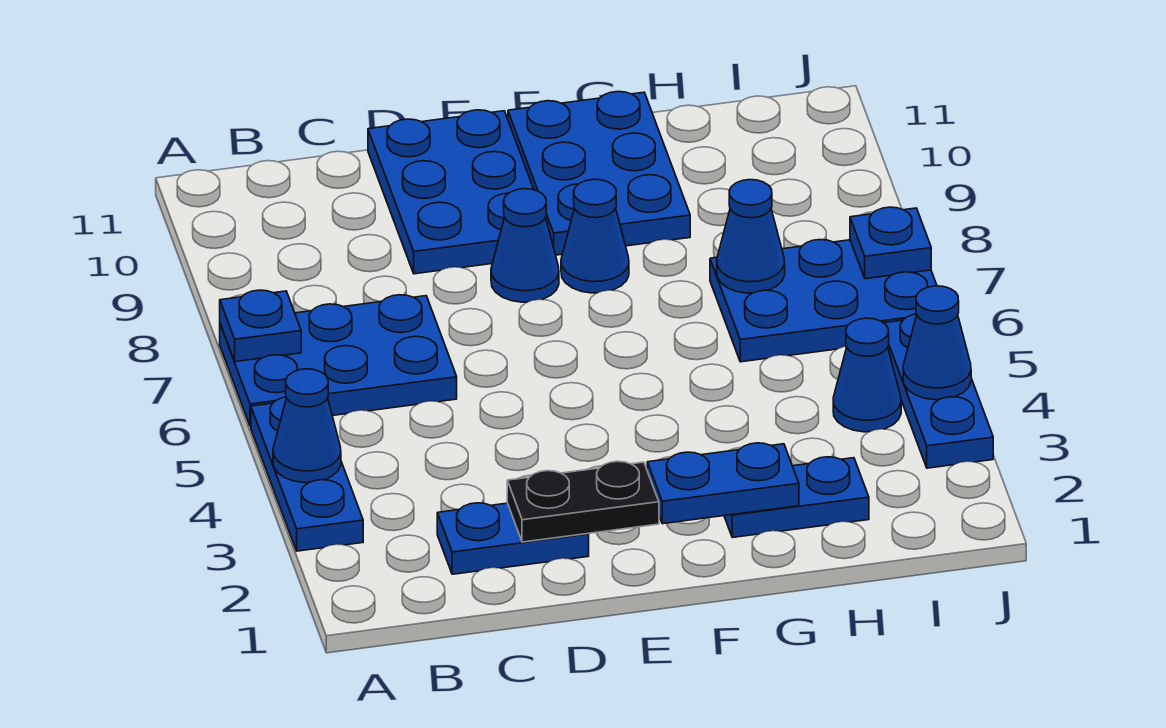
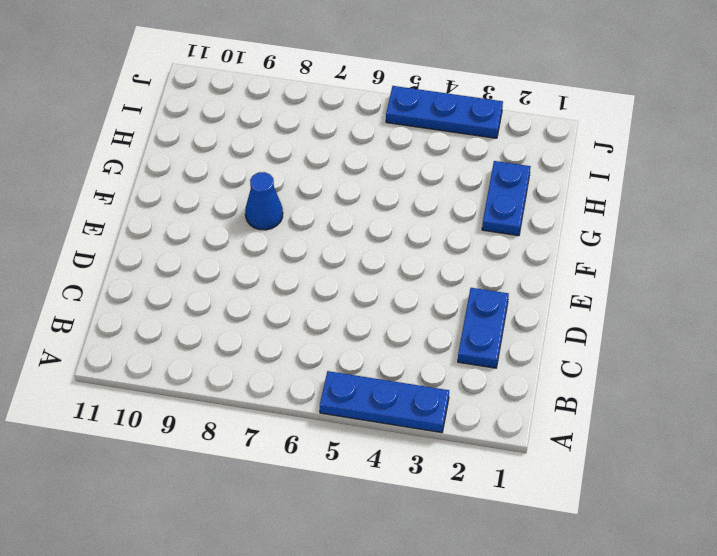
none -> blue 2x3 plate [220,295,457,426]
none -> blue 2x3 plate [368,110,534,274]
none -> blue 1x1 cone [491,189,559,302]

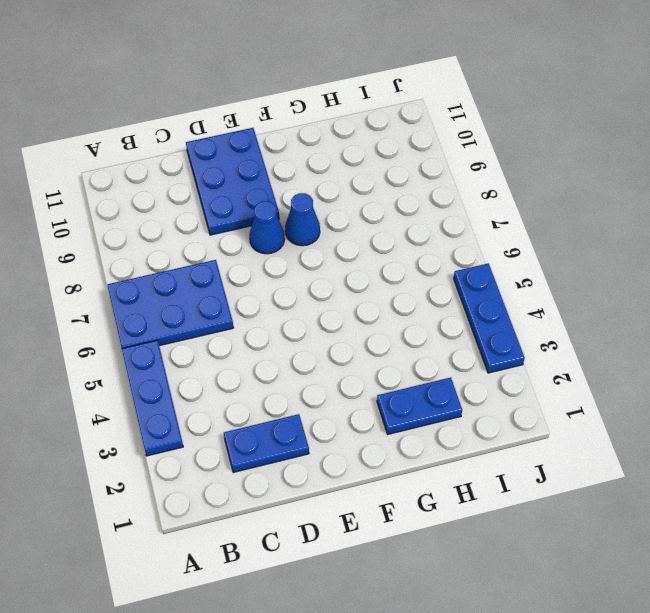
none -> blue 2x3 plate [508,91,690,255]
none -> blue 2x3 plate [710,240,937,362]
none -> blue 1x1 cone [833,318,901,432]

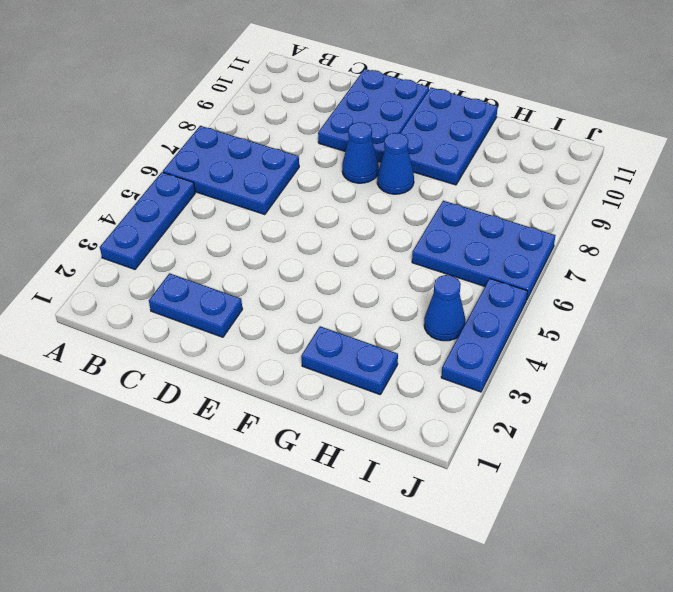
none -> blue 1x1 cone [273,369,341,483]
none -> blue 1x1 plate [220,290,301,362]
none -> black 1x2 plate [507,461,659,542]

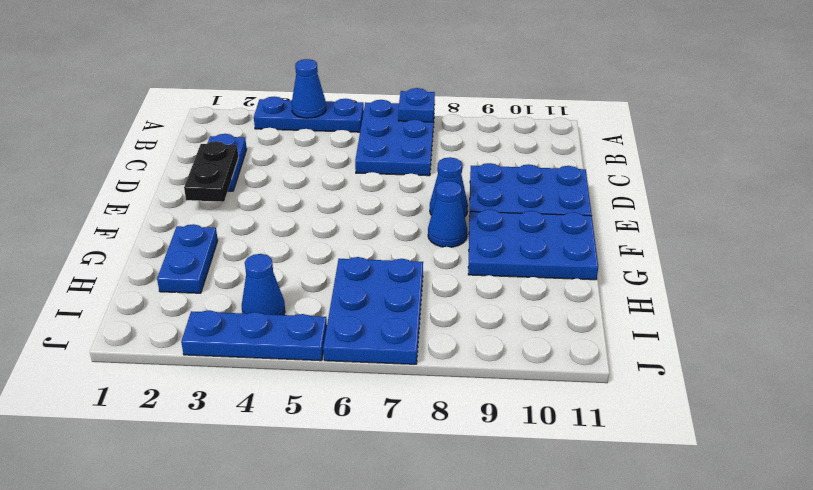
none -> blue 1x2 plate [647,443,799,524]
none -> blue 1x1 cone [717,180,785,293]
none -> blue 1x1 cone [903,286,971,400]

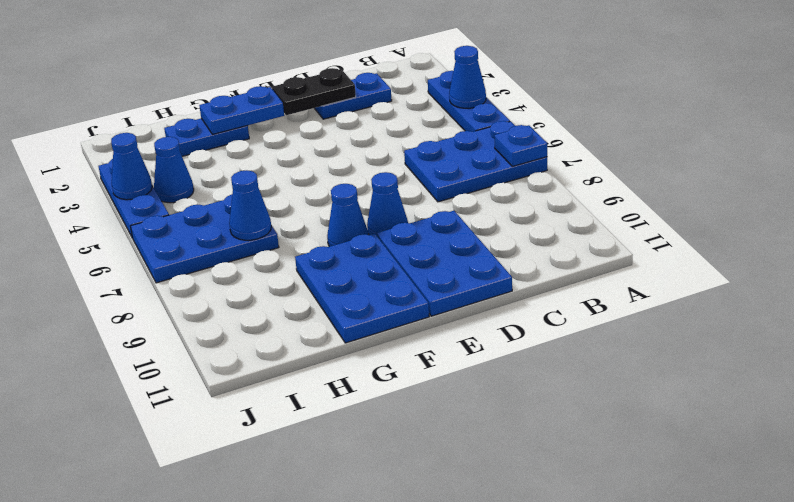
none -> blue 1x1 plate [850,207,931,279]

